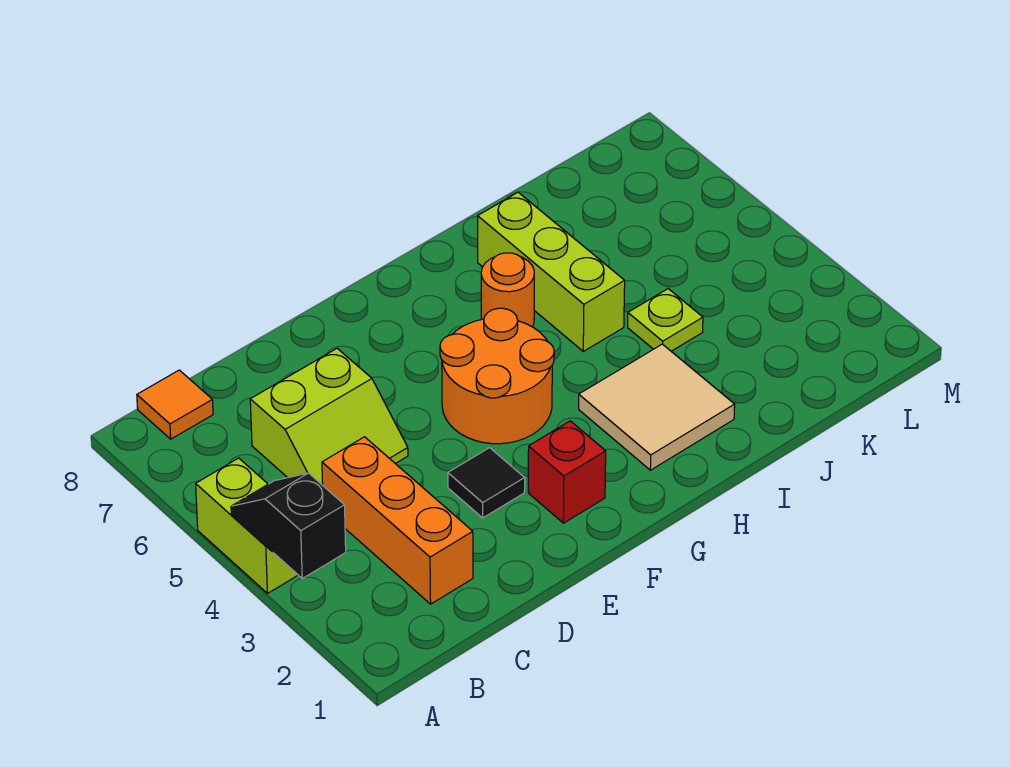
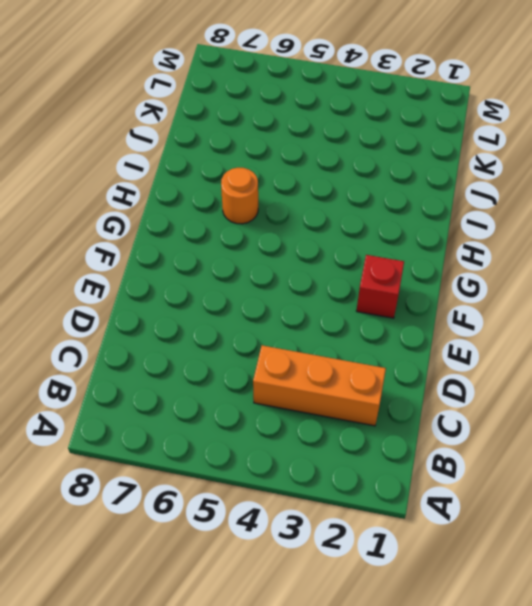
none -> lime 1x2 brick [196,458,298,593]
none -> orange 1x1 tile [137,370,213,439]
none -> lime 2x2 slope [250,349,408,485]

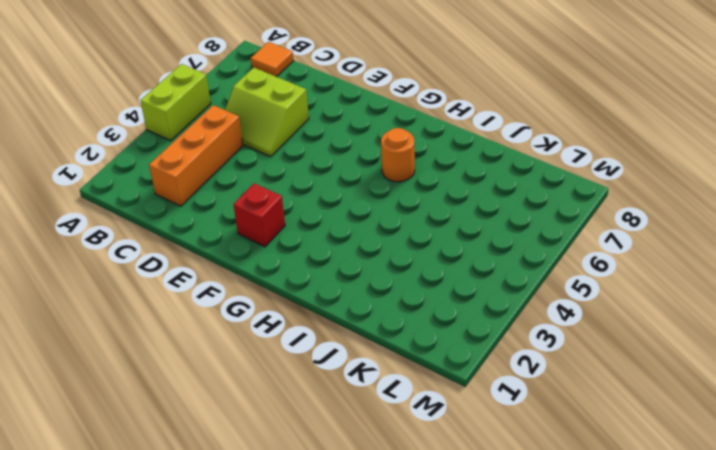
none -> black 1x1 tile [448,448,525,518]
none -> orange 2x2 round brick [440,308,554,444]
none -> tan 2x2 tile [579,344,735,470]

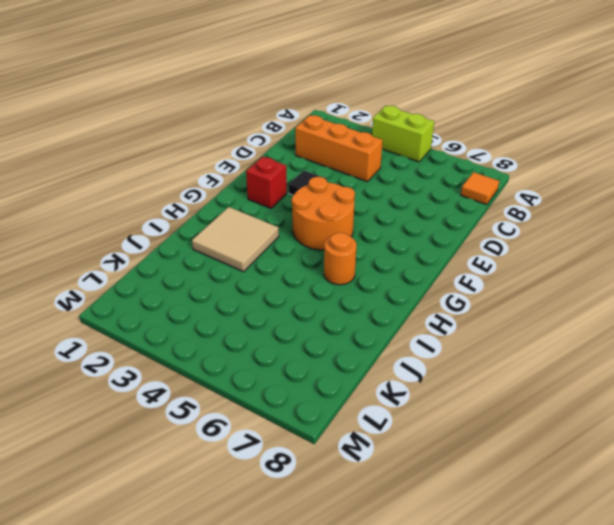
none -> lime 2x2 slope [250,349,408,485]
none -> lime 1x3 brick [478,192,625,351]
none -> lime 1x1 plate [628,289,703,351]

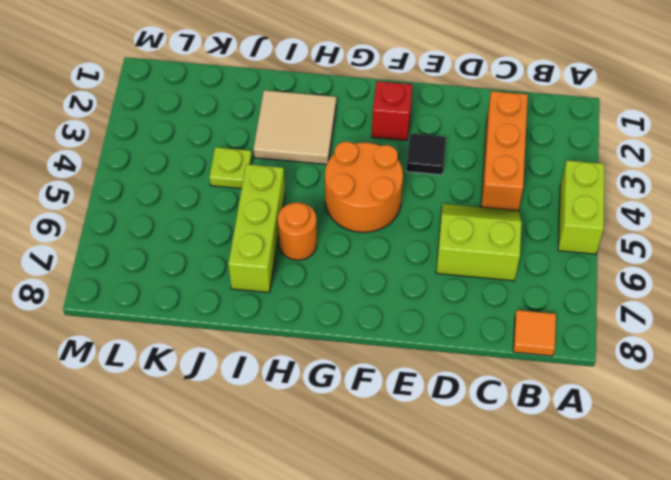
none -> black 1x2 slope [231,473,346,578]

